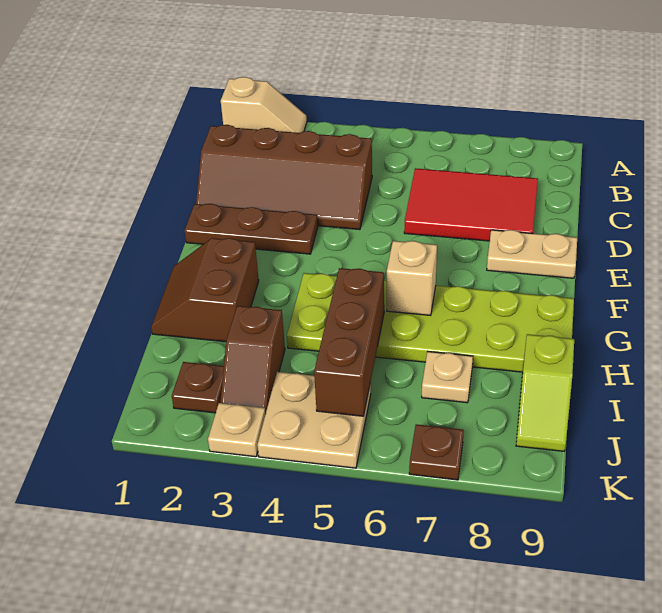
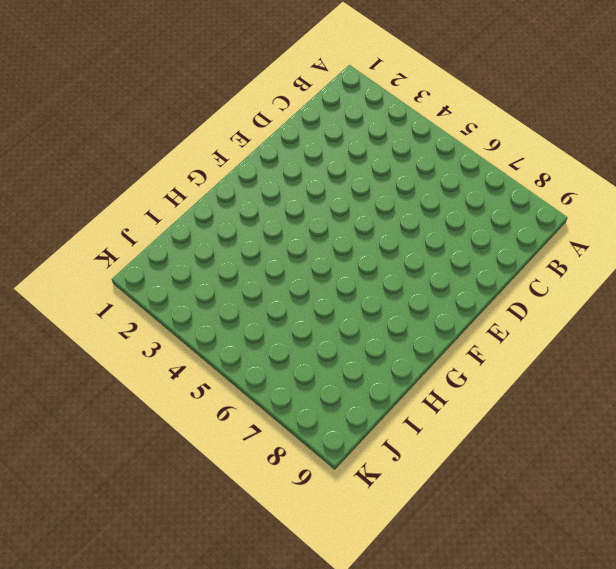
none -> tan 1x2 slope [221,77,307,133]
none -> brown 2x4 slope [196,125,372,230]
none -> red 2x3 tile [404,168,538,241]

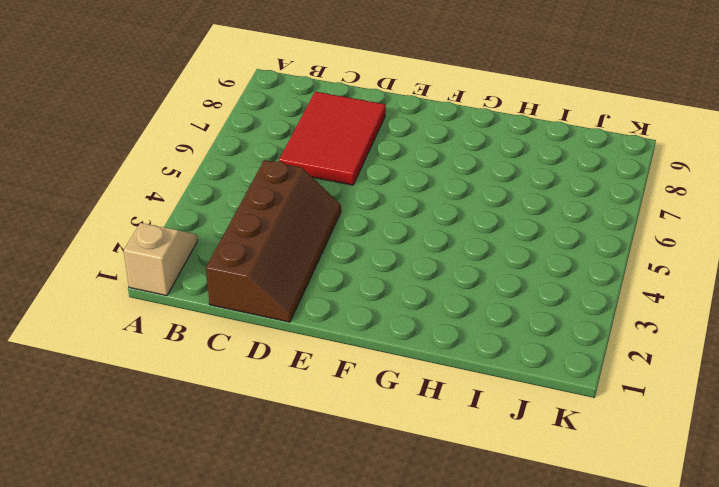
none -> brown 1x3 plate [185,204,318,254]
none -> tan 1x2 plate [487,230,577,278]
none -> brown 2x2 slope [151,238,259,342]

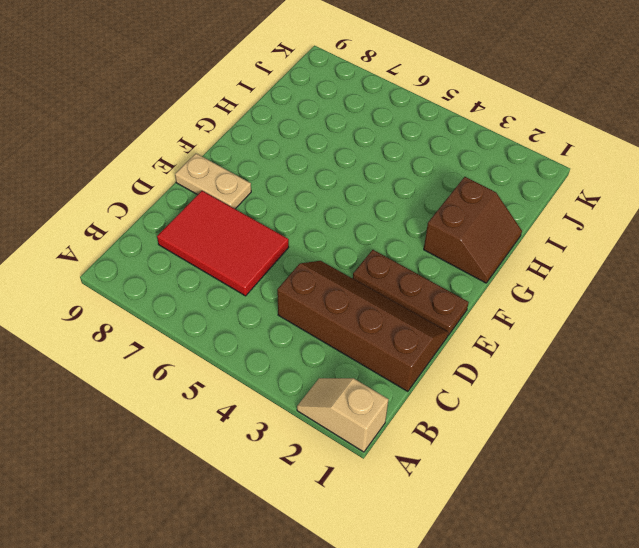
none -> lime 2x6 plate [287,273,574,372]
none -> brown 1x2 slope [220,306,285,414]
none -> tan 1x1 plate [422,352,473,403]

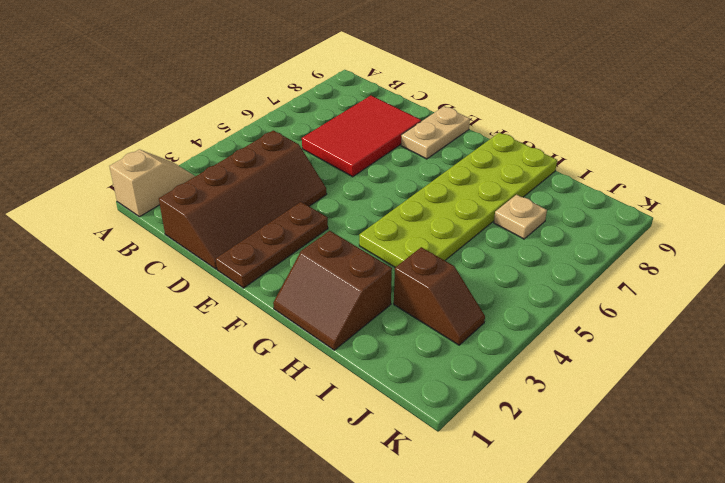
none -> lime 1x2 slope [516,334,574,451]
none -> brown 1x1 plate [172,362,224,413]
none -> tan 2x2 plate [257,372,371,468]

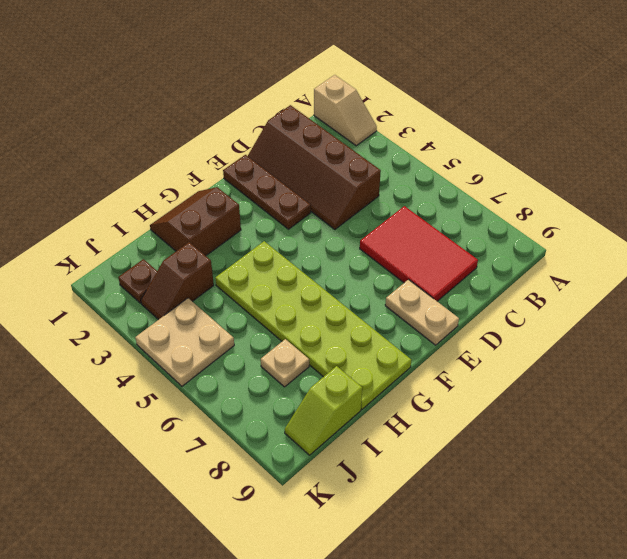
none -> tan 1x1 plate [208,403,265,457]
none -> brown 1x1 plate [409,424,464,480]
none -> tan 1x1 brick [387,241,437,315]

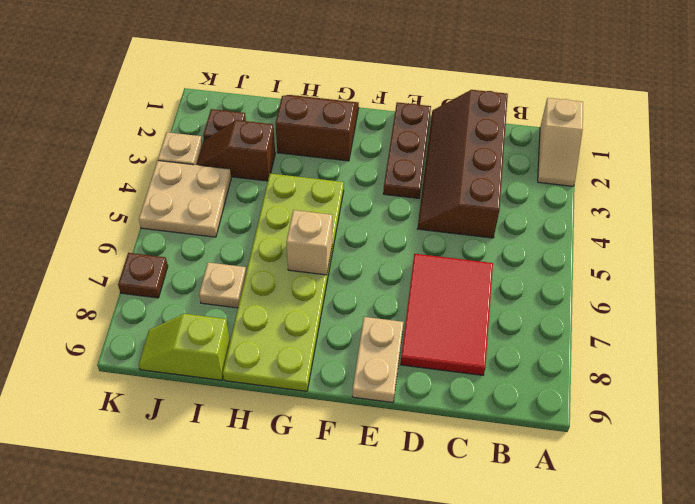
none -> brown 1x3 brick [314,268,384,416]

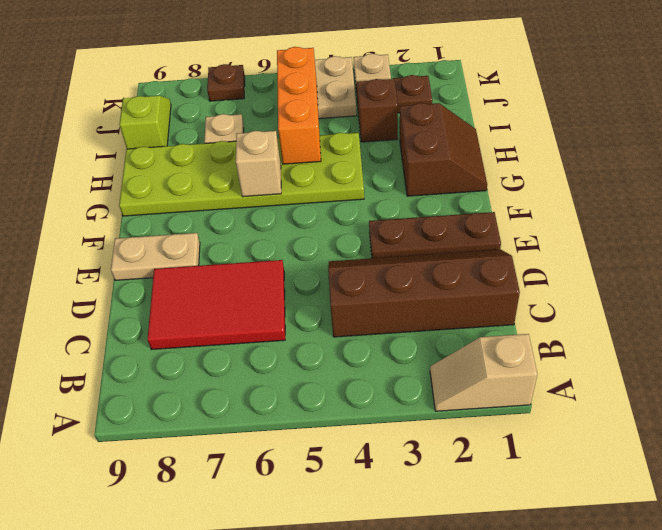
orange 1x3 brick [277,47,321,164] -> brown 1x3 brick [314,268,384,416]

